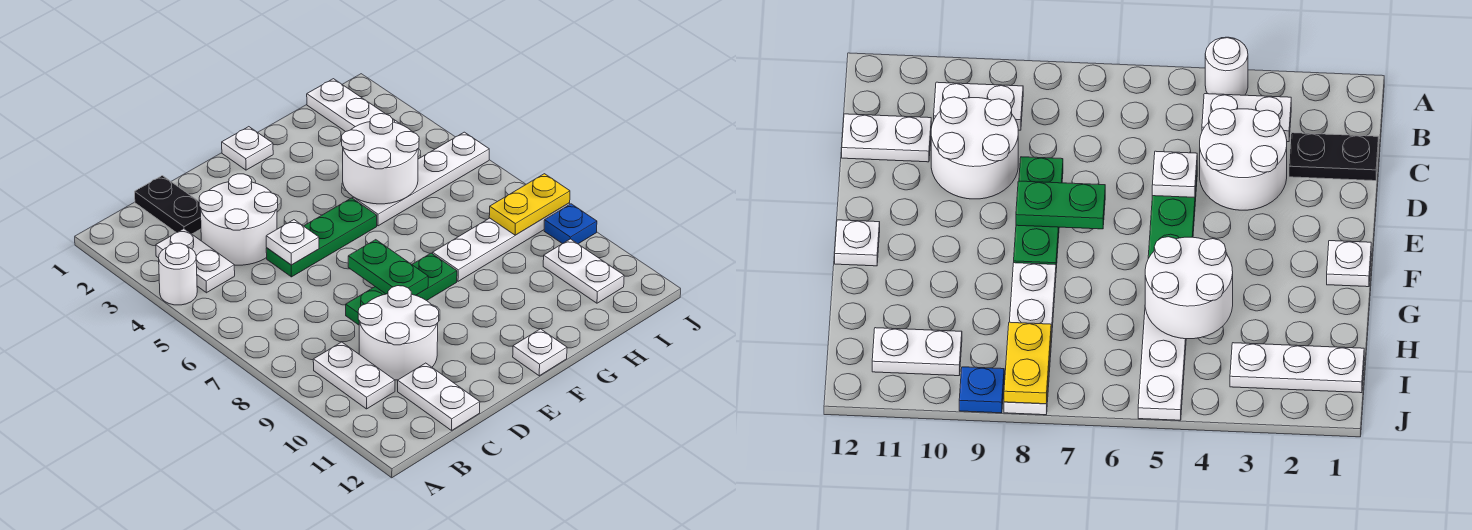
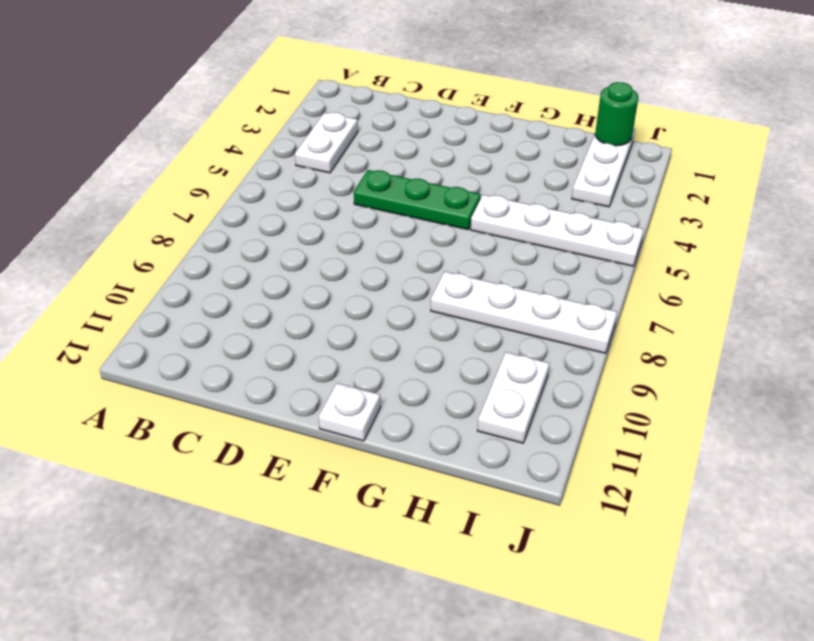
green 1x1 round brick [595,82,638,146] -> none
none -> white 1x1 round brick [159,243,197,305]
none -> white 1x2 plate [313,342,395,409]
none -> black 1x2 plate [135,176,201,234]

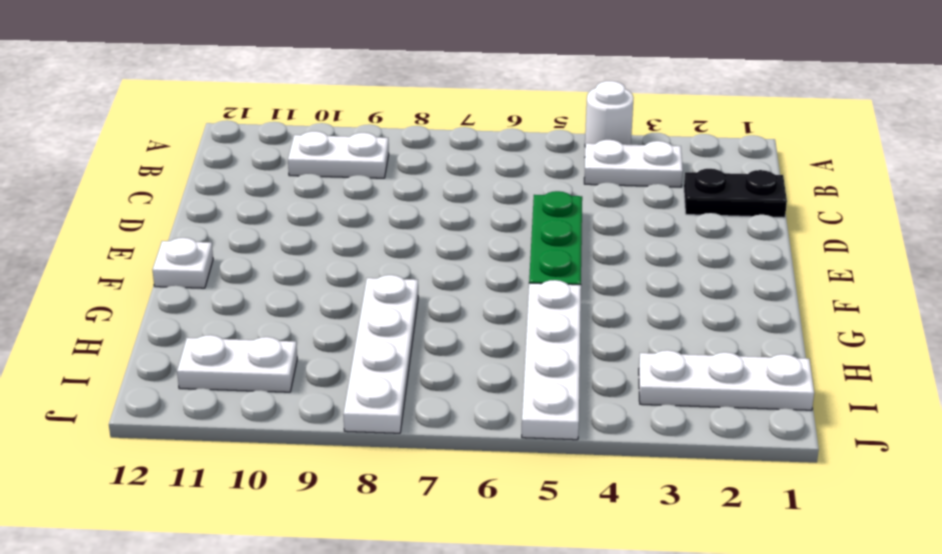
none -> white 2x2 round brick [199,174,278,265]
none -> white 2x2 round brick [358,286,439,380]
none -> white 1x2 plate [398,363,480,430]

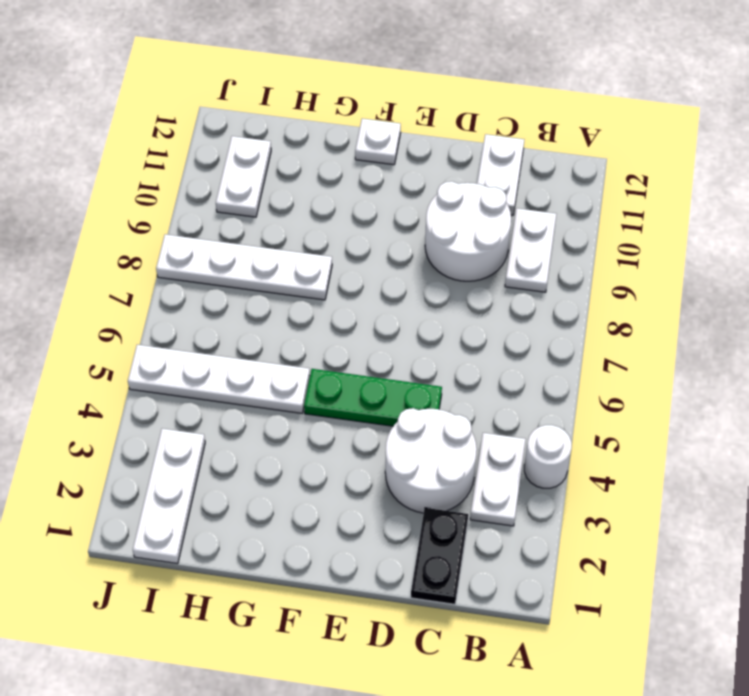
none -> green 1x3 plate [346,253,457,325]
none -> white 1x1 plate [222,127,273,170]
none -> blue 1x1 plate [544,204,597,244]

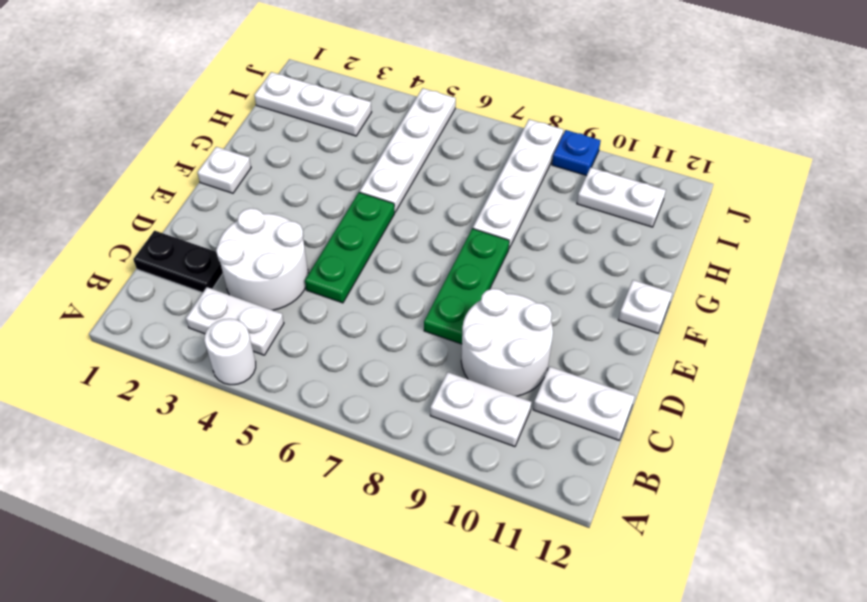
none -> white 1x1 plate [266,220,319,265]
none -> green 1x2 plate [348,240,428,295]
none -> white 2x2 round brick [342,114,419,204]

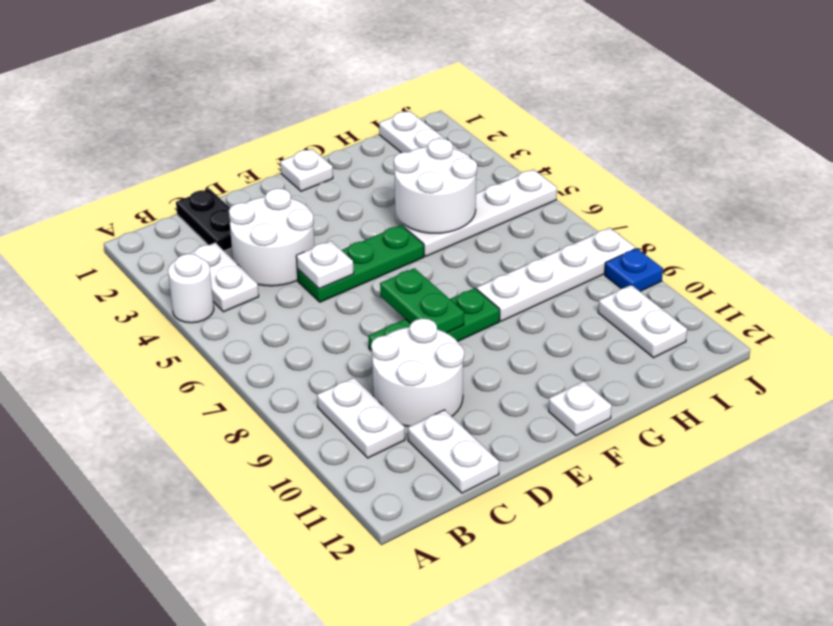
none -> yellow 1x2 plate [489,174,570,235]

